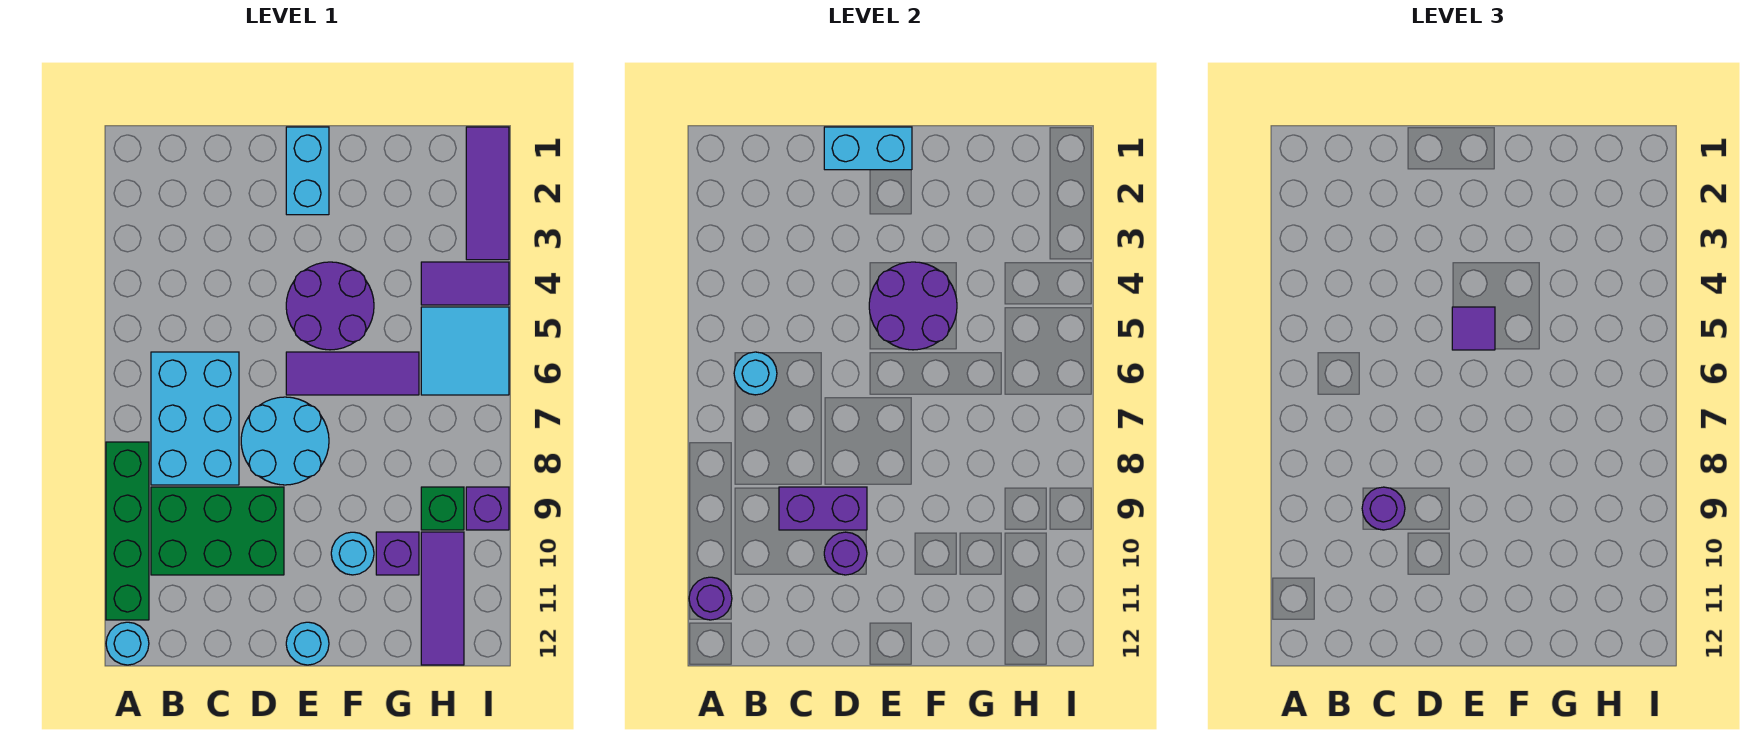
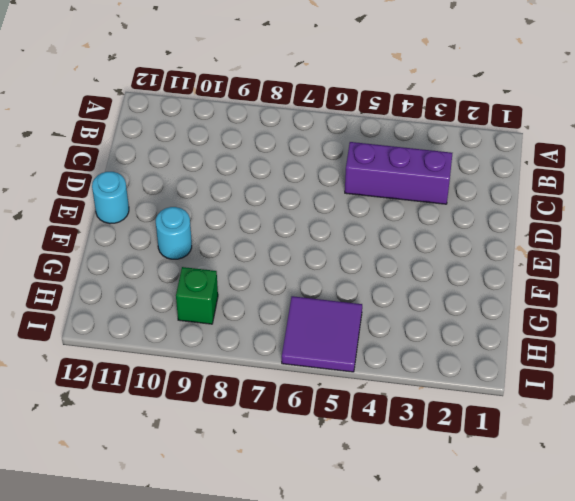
purple 1x3 brick [345,142,452,204] -> none
purple 2x2 tile [282,296,362,372] -> cyan 2x2 tile [421,307,509,395]
none -> green 1x4 brick [106,442,149,620]
none -> cyan 1x1 round brick [106,622,149,665]
none -> cyan 2x3 brick [151,352,239,485]

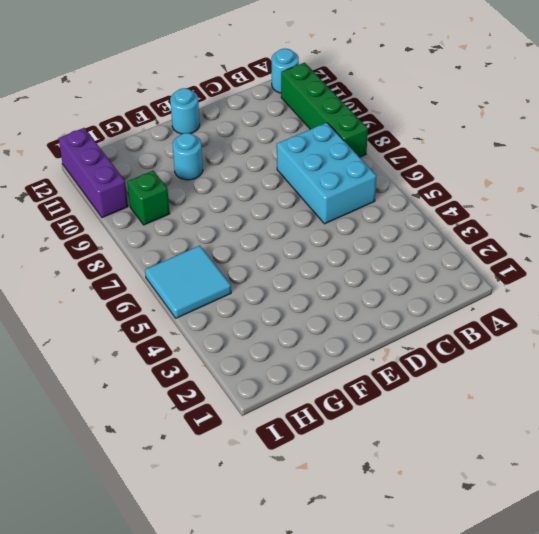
purple 1x3 brick [58,128,128,218] -> none
none -> green 2x3 brick [151,487,284,575]
none -> cyan 2x2 round brick [241,397,329,485]
none -> cyan 1x2 brick [286,127,329,215]

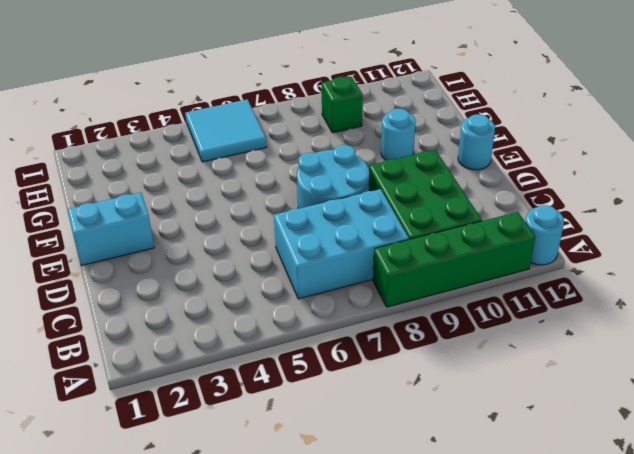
none -> purple 2x2 round brick [286,262,374,350]
none -> purple 1x3 tile [286,352,419,395]
none -> purple 1x1 brick [376,532,419,575]

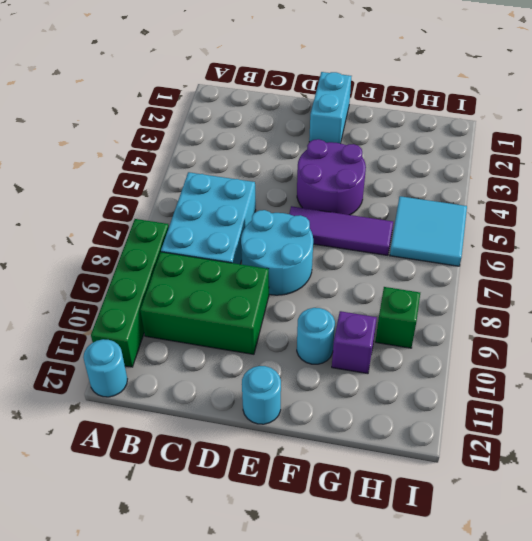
none -> purple 1x2 tile [421,262,509,305]
none -> purple 1x3 tile [421,532,464,665]
none -> purple 1x3 tile [466,127,509,260]

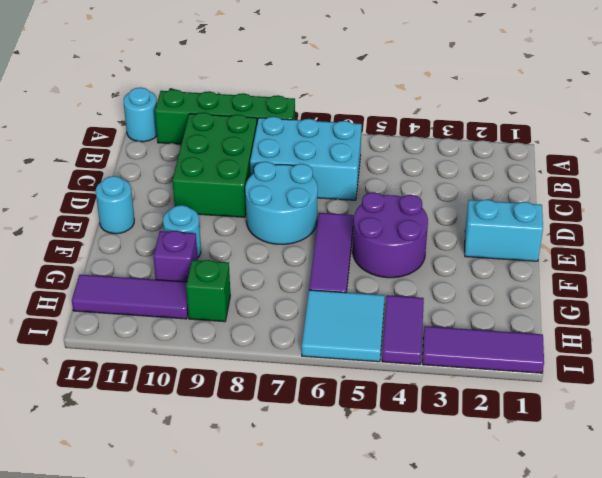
none -> purple 1x1 brick [466,487,509,530]
none -> purple 1x1 round brick [689,577,732,620]
none -> cyan 1x1 round brick [734,352,777,395]

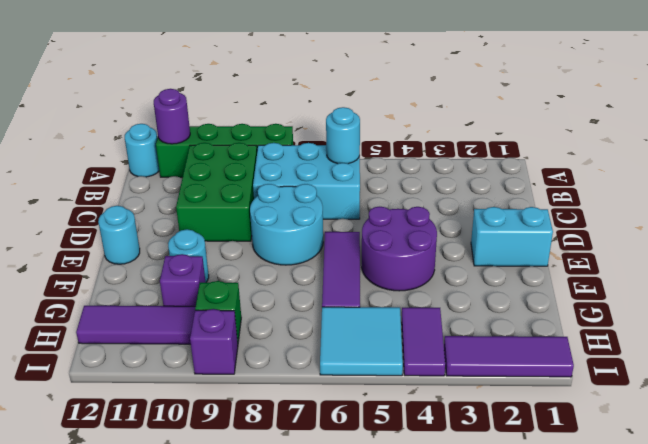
none -> purple 1x2 brick [779,487,867,530]
none -> cyan 1x2 brick [824,127,912,170]
none -> purple 1x1 round brick [824,532,867,575]

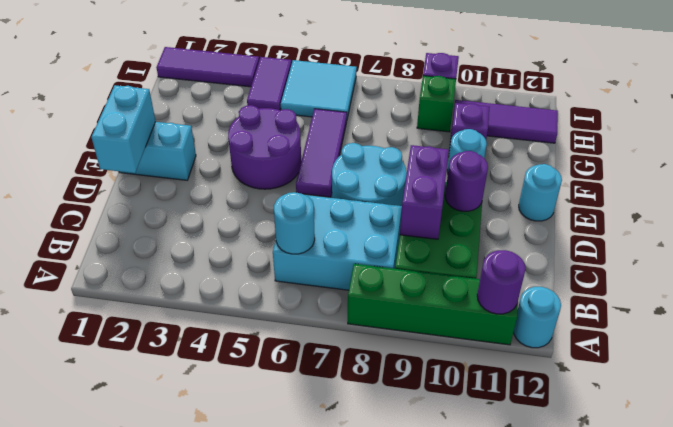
none -> purple 2x2 round brick [869,262,957,350]
none -> purple 1x1 round brick [1362,487,1405,530]
none -> purple 1x1 tile [1452,307,1495,350]

